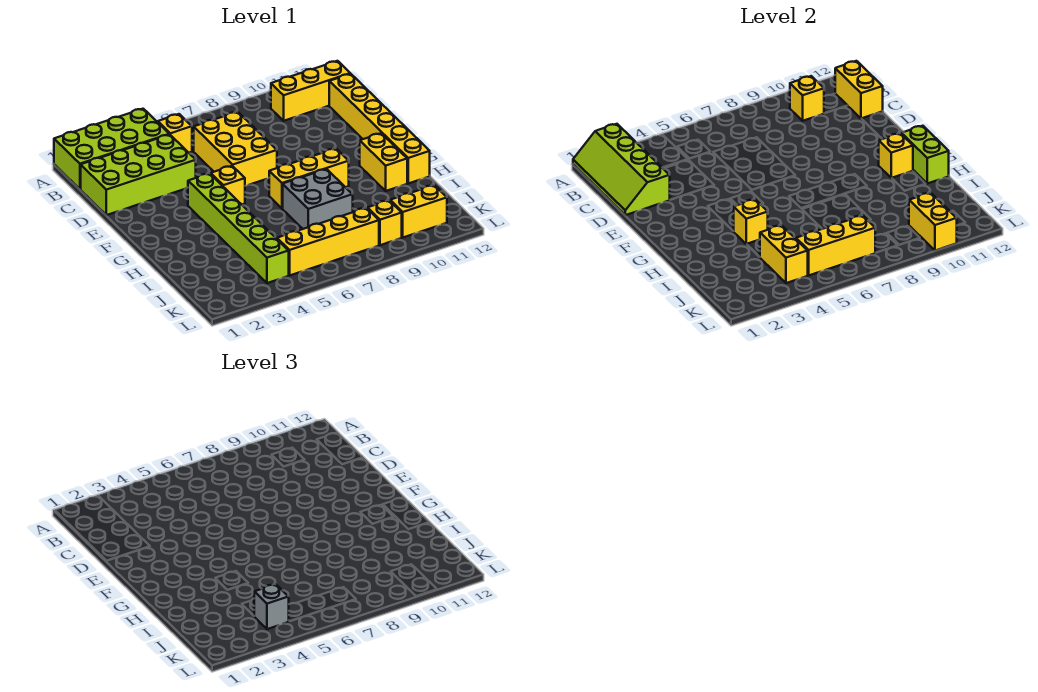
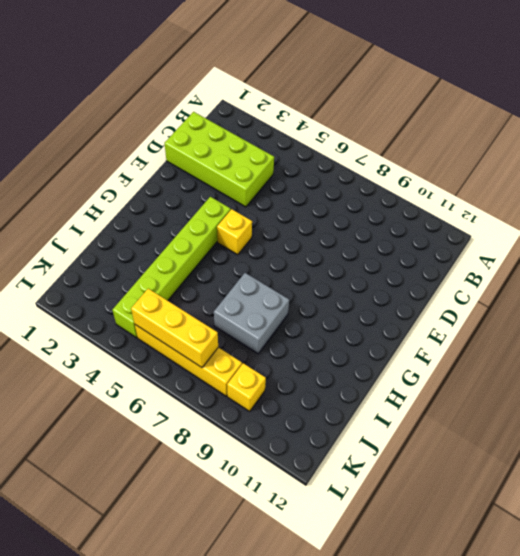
none -> lime 2x4 brick [54,109,169,189]
none -> yellow 1x1 brick [158,114,192,153]
none -> yellow 1x3 brick [271,61,350,121]

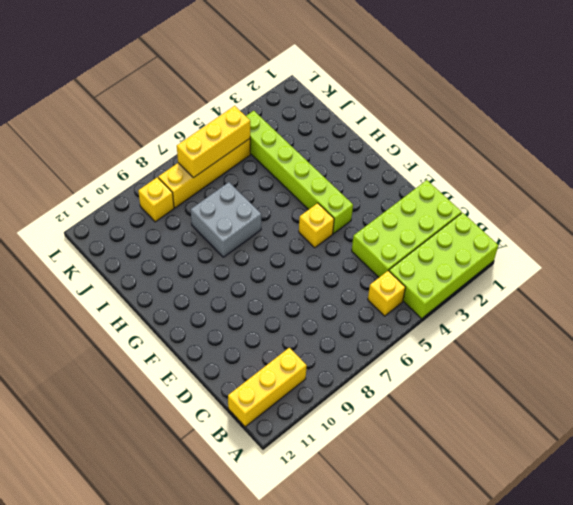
none -> yellow 2x3 brick [194,112,277,186]
none -> yellow 1x6 brick [329,74,430,183]
none -> yellow 1x3 brick [269,149,349,208]

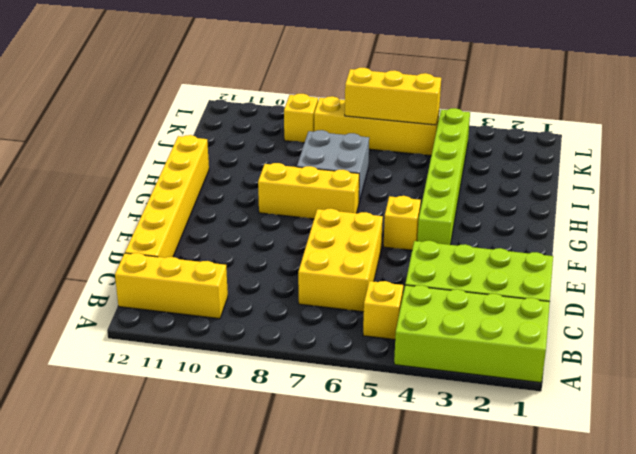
none -> yellow 1x2 brick [360,133,407,191]
none -> yellow 1x2 brick [390,185,447,237]
none -> lime 2x4 slope [573,124,670,215]

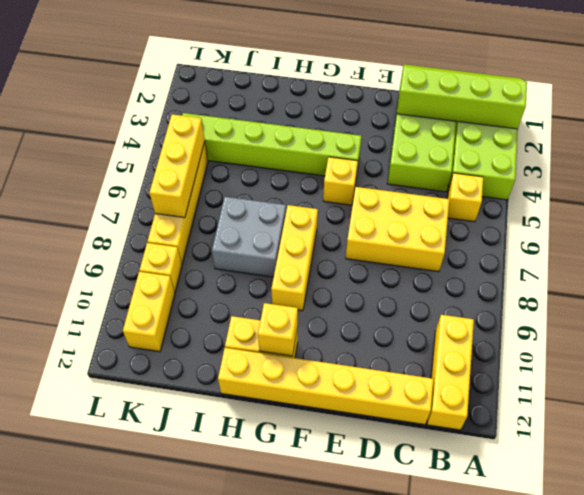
none -> yellow 1x1 brick [790,76,824,121]
none -> yellow 1x2 brick [835,61,883,119]
none -> lime 1x2 brick [901,126,949,183]

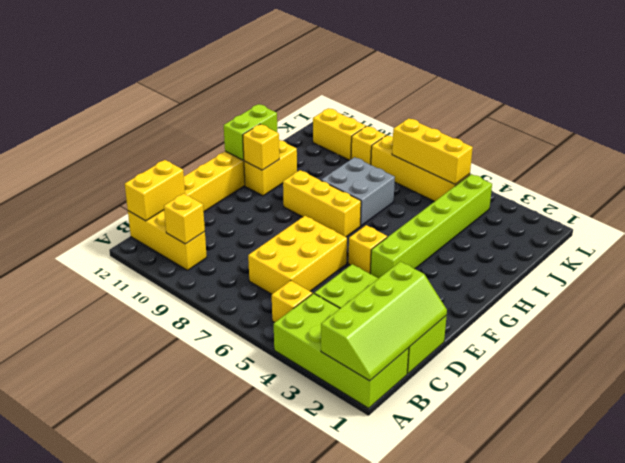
none -> yellow 1x1 brick [734,199,768,244]
none -> yellow 1x2 brick [760,225,808,283]
none -> yellow 1x2 brick [909,193,957,251]

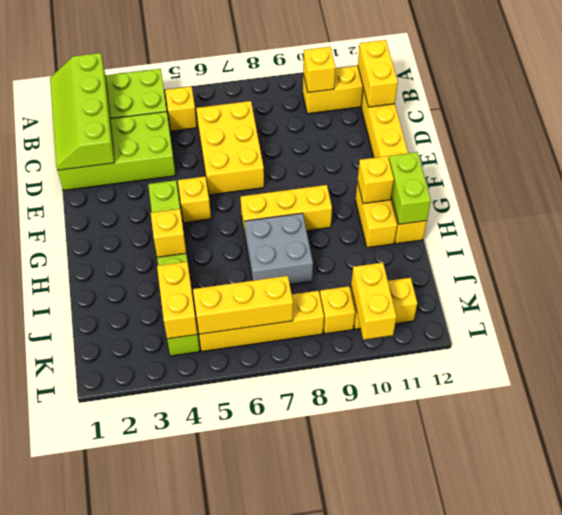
none -> grey 1x1 brick [254,584,289,629]

